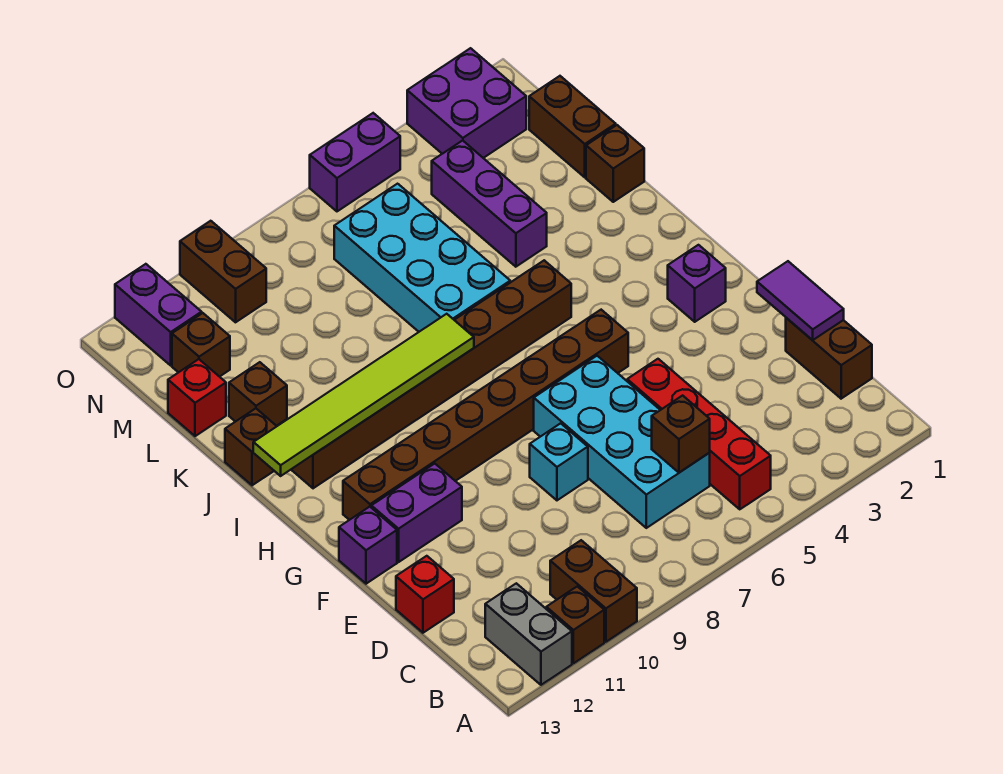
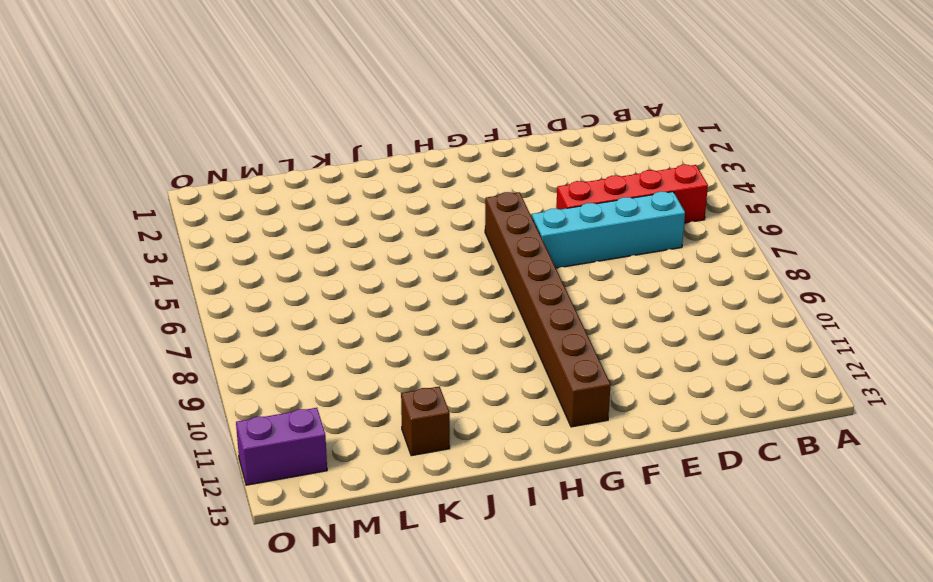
cyan 1x4 brick [532,192,685,268] -> cyan 2x4 brick [534,356,710,528]
none -> brown 1x2 brick [550,540,637,642]
none -> brown 1x1 brick [546,586,604,663]
none -> grey 1x2 brick [485,583,572,685]

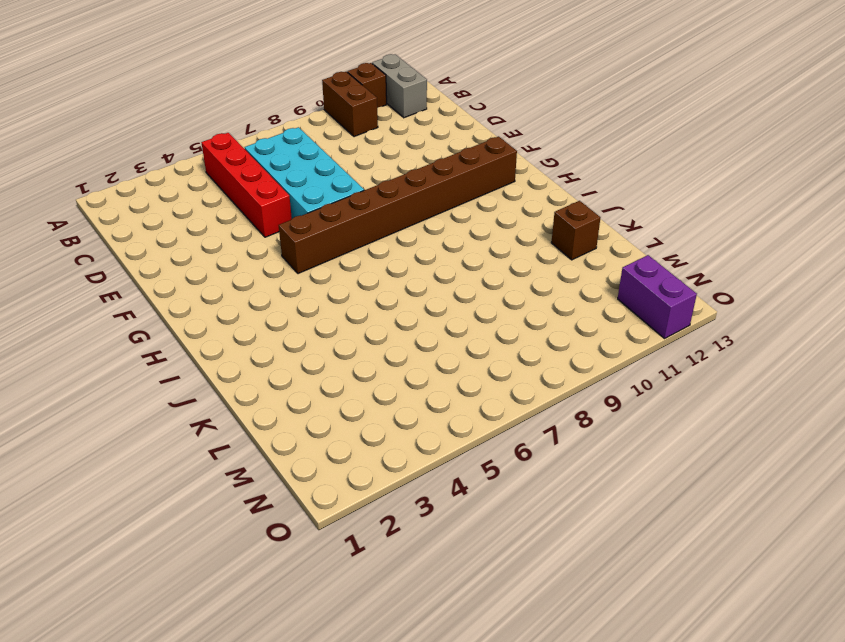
none -> brown 1x2 brick [786,318,872,399]
none -> red 1x1 brick [396,556,454,633]
none -> cyan 1x1 brick [530,423,588,500]

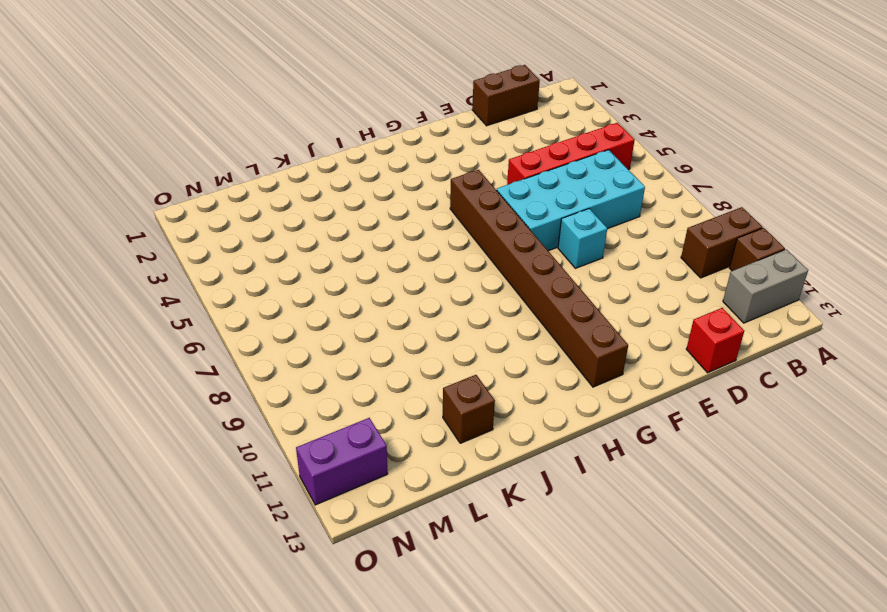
none -> purple 1x2 brick [371,464,462,562]
none -> purple 1x1 brick [339,507,397,584]
none -> purple 1x1 brick [668,245,726,322]

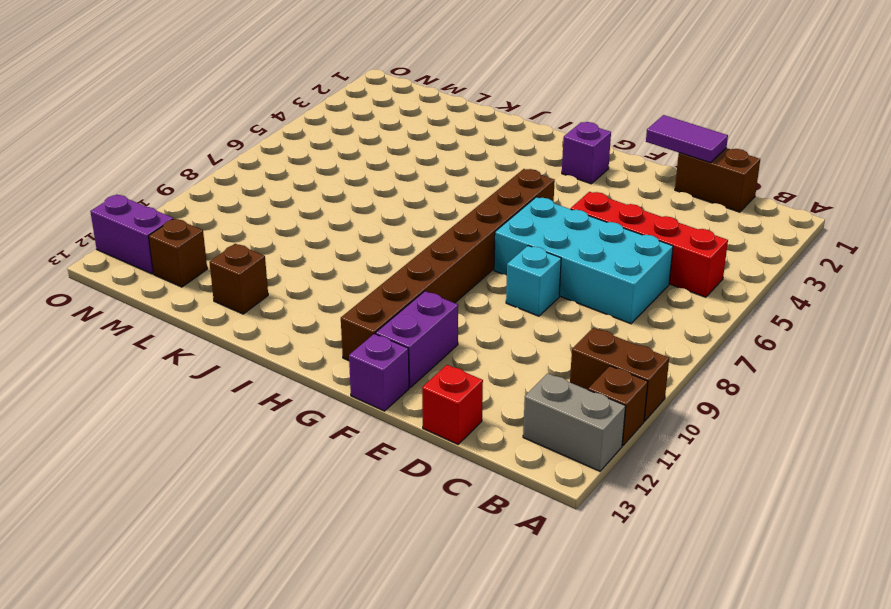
none -> brown 1x8 brick [291,260,571,488]
none -> cyan 2x4 brick [334,184,510,332]
none -> brown 1x1 brick [225,408,277,485]

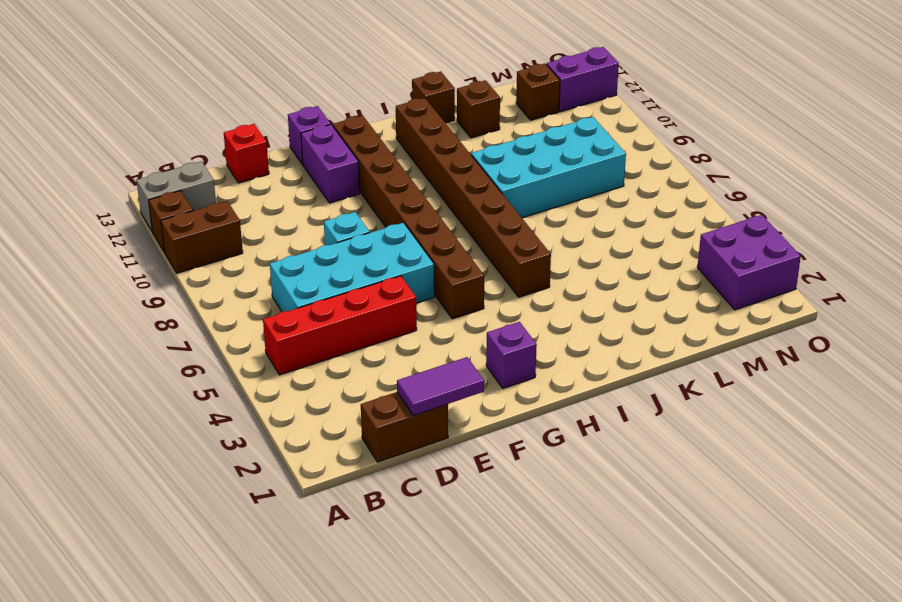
cyan 2x4 brick [471,117,626,218] -> cyan 2x4 brick moved to [334,184,510,332]
none -> brown 1x1 brick [586,125,644,202]
none -> purple 1x3 brick [432,140,547,267]
none -> brown 1x2 brick [529,76,616,177]

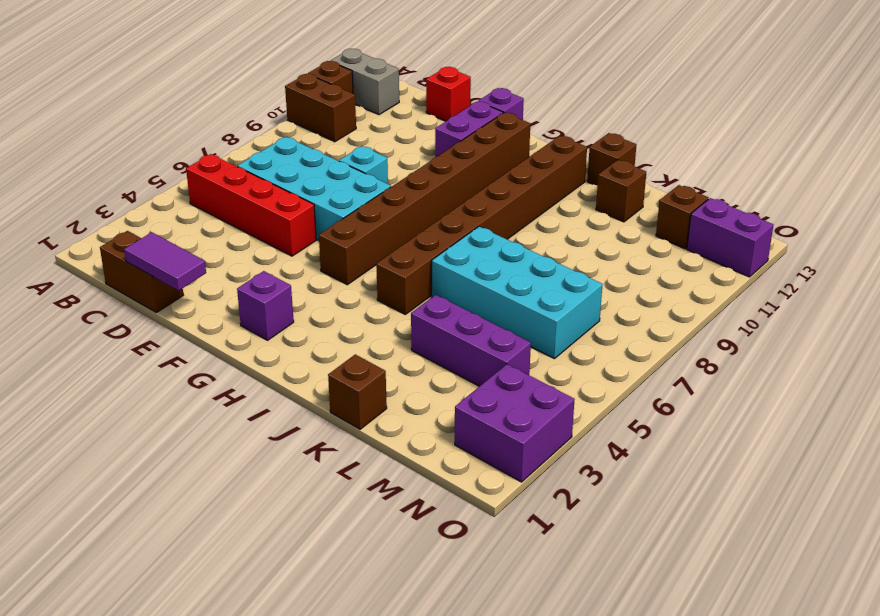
none -> brown 1x2 brick [529,76,616,177]
none -> red 1x1 brick [168,359,226,436]
none -> brown 1x2 brick [180,221,266,322]

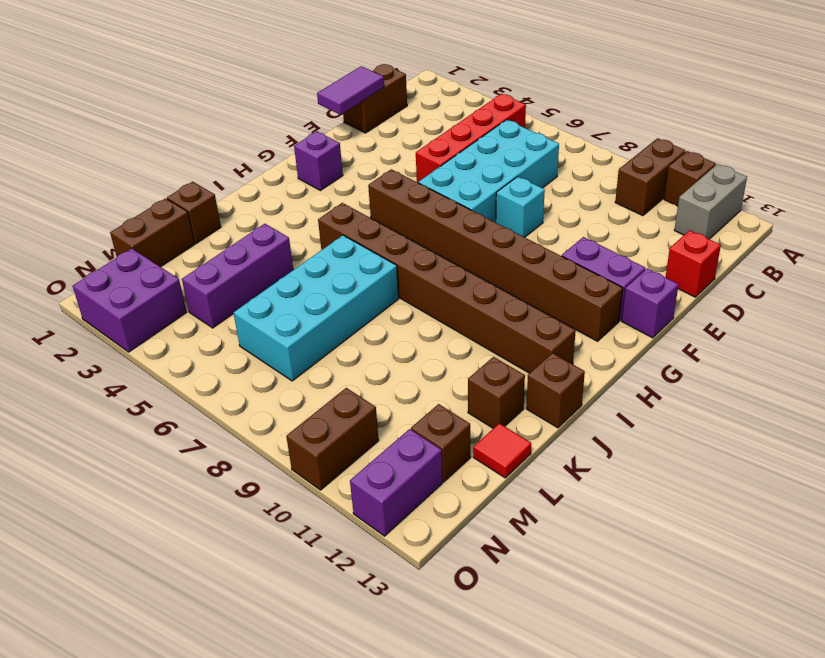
red 1x1 tile [473,423,531,478] -> red 1x1 brick [168,359,226,436]
none -> purple 1x2 brick [310,113,400,211]
none -> brown 1x1 brick [652,396,710,473]
none -> lime 1x6 tile [253,314,474,476]

